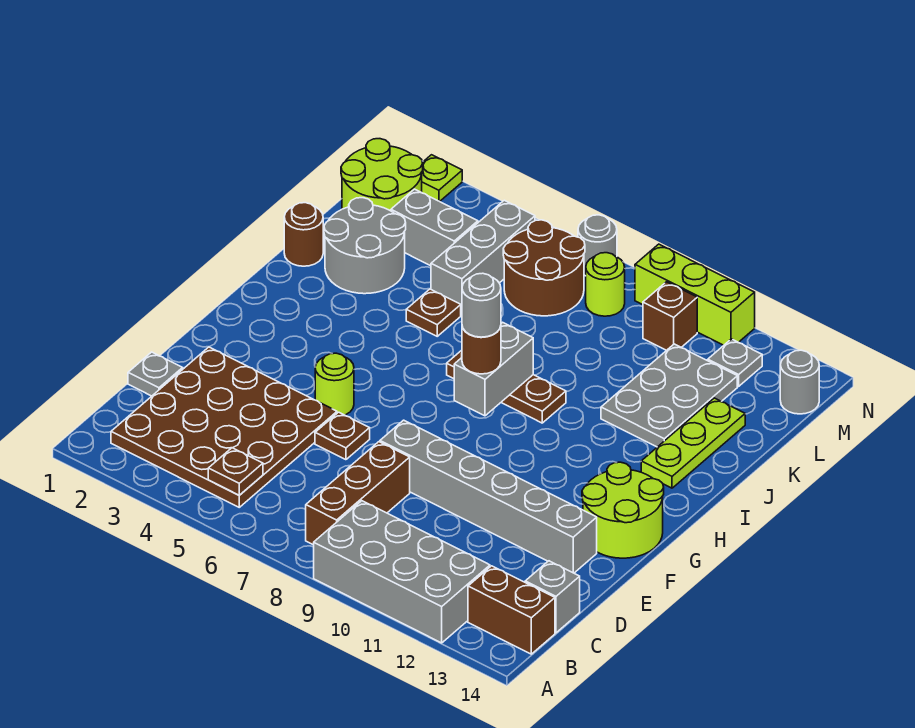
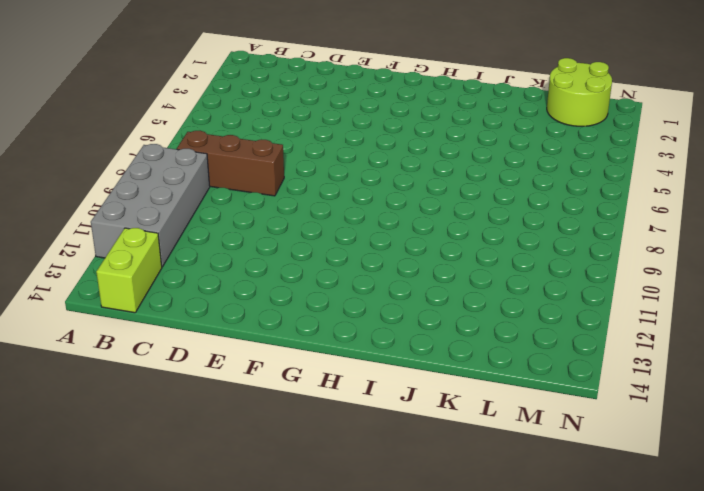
lime 1x2 brick [96,228,162,313] -> brown 1x2 brick [468,566,555,654]
none -> brown 4x4 plate [111,347,337,507]
none -> grey 1x1 brick [525,561,580,633]
none -> grey 1x1 plate [128,352,183,396]
none -> brown 1x1 plate [315,412,370,460]

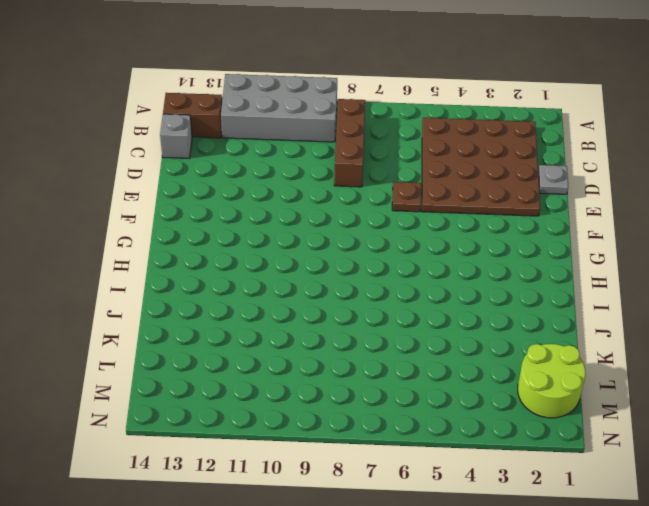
none -> grey 1x6 brick [380,420,597,573]
none -> lime 1x1 round brick [315,353,354,415]
none -> lime 2x2 round brick [582,462,664,558]
none -> brown 1x3 plate [447,350,566,423]

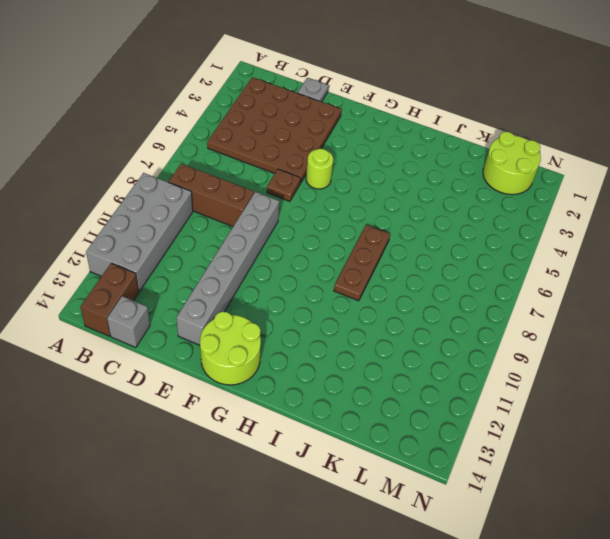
none -> lime 1x3 plate [641,398,745,488]
none -> brown 1x1 round brick [284,203,323,266]
none -> grey 2x2 round brick [324,198,406,294]
none -> brown 1x1 plate [406,289,461,336]

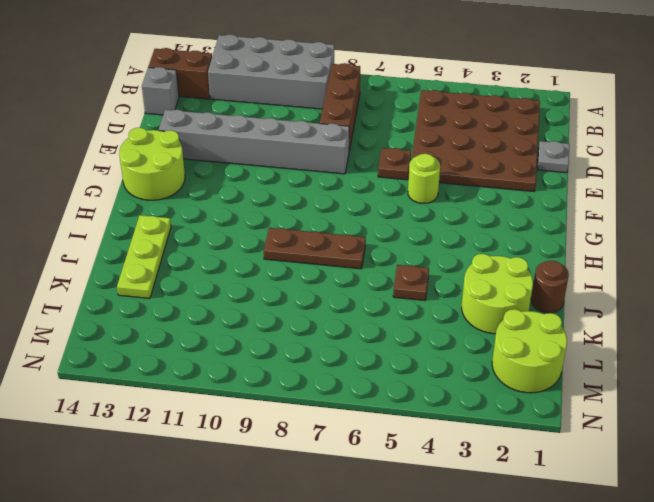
lime 2x2 round brick [462,254,533,334] -> grey 2x2 round brick [324,198,406,294]
none -> grey 2x3 plate [601,344,737,447]
none -> grey 1x3 brick [431,200,535,315]
none -> grey 1x2 brick [391,189,478,266]
none -> brown 2x2 round brick [503,220,585,316]

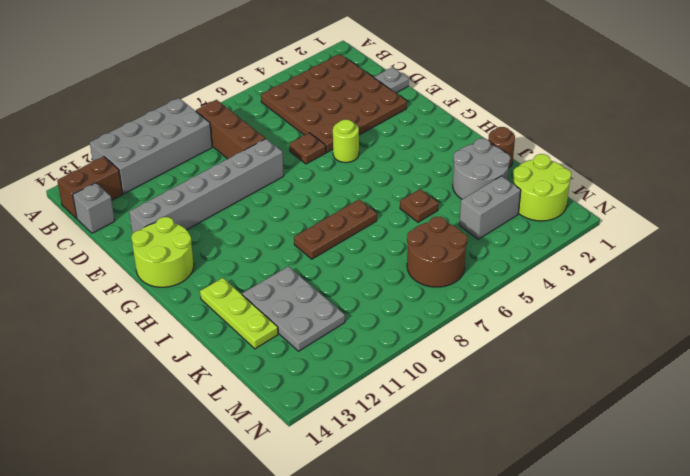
none -> grey 1x3 brick [431,200,535,315]
none -> lime 1x1 round brick [586,253,625,316]
none -> brown 1x1 brick [643,282,697,350]
none -> grey 1x1 plate [708,339,762,386]

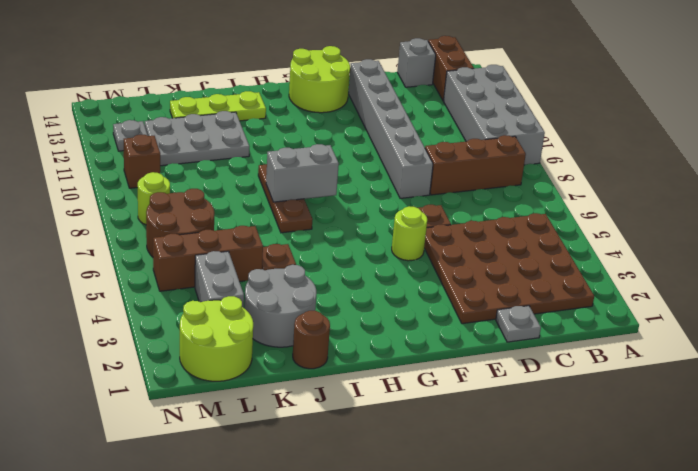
brown 1x3 brick [153,226,263,291] -> grey 1x3 brick [431,200,535,315]
none -> grey 1x1 round brick [780,350,819,414]
none -> lime 1x1 plate [422,155,462,202]
none -> grey 1x1 round brick [578,215,617,276]
none -> lime 1x3 brick [635,244,755,345]

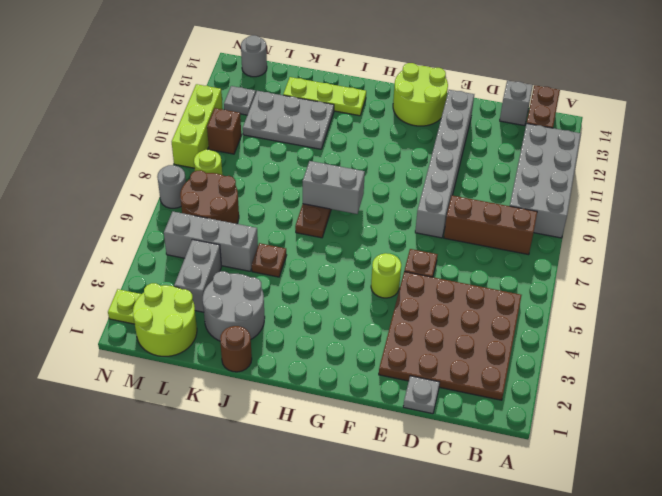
none -> brown 1x1 plate [208,448,263,495]
none -> brown 1x1 round brick [462,326,501,374]
none -> grey 1x1 round brick [462,273,501,337]

